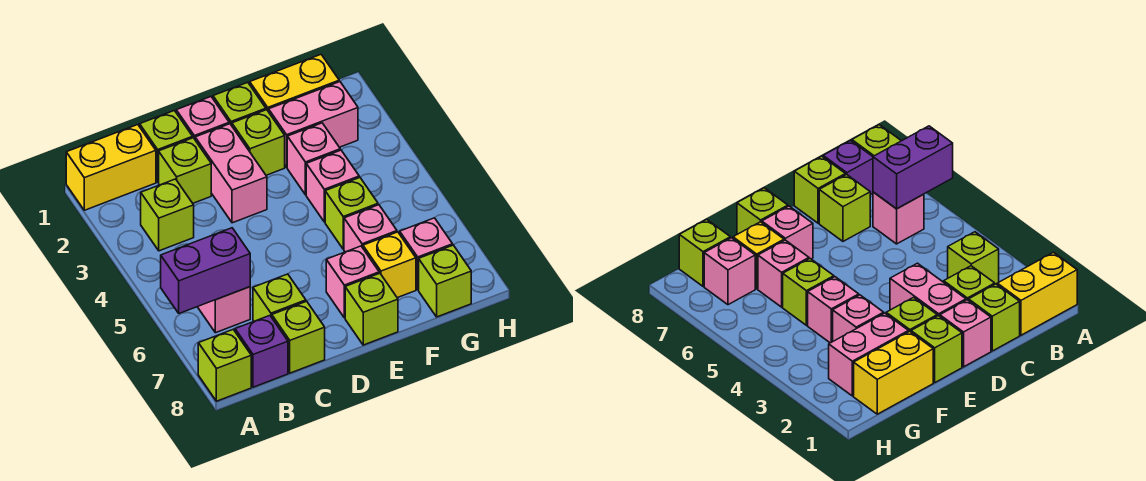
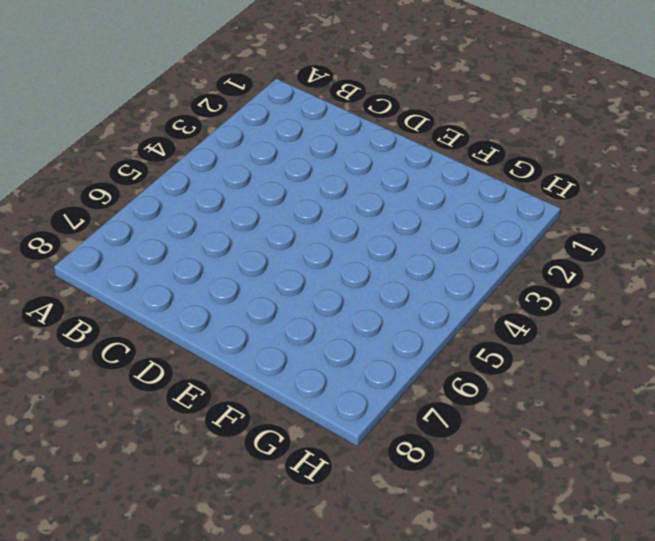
none -> yellow 1x2 brick [66,125,156,210]
none -> lime 1x1 brick [198,329,251,401]
none -> lime 1x1 brick [141,179,194,251]

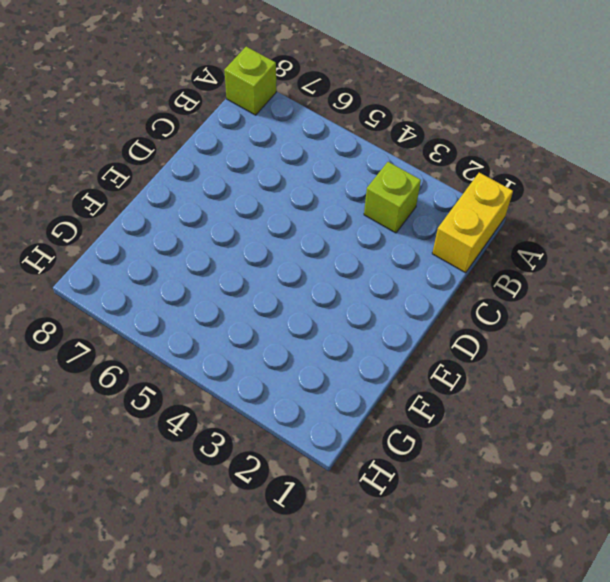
none -> pink 1x1 brick [198,287,250,333]
none -> purple 1x1 brick [235,316,288,387]
none -> lime 1x1 brick [140,111,193,182]

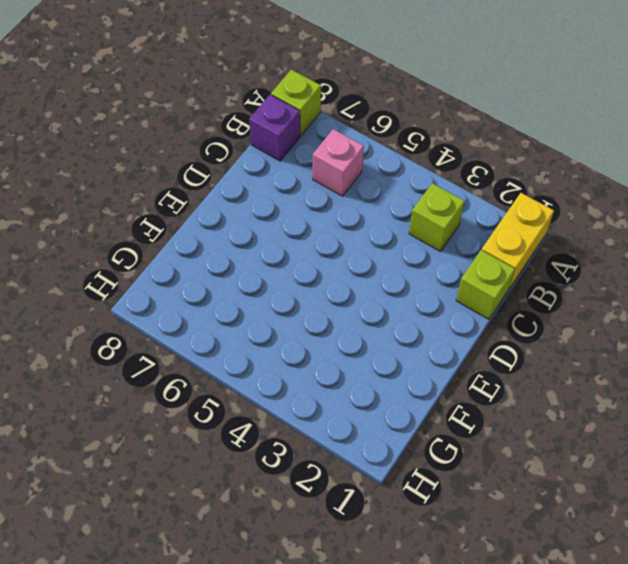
none -> lime 1x1 brick [159,138,211,203]
none -> lime 1x1 brick [253,274,306,321]
none -> lime 1x1 brick [272,301,325,373]

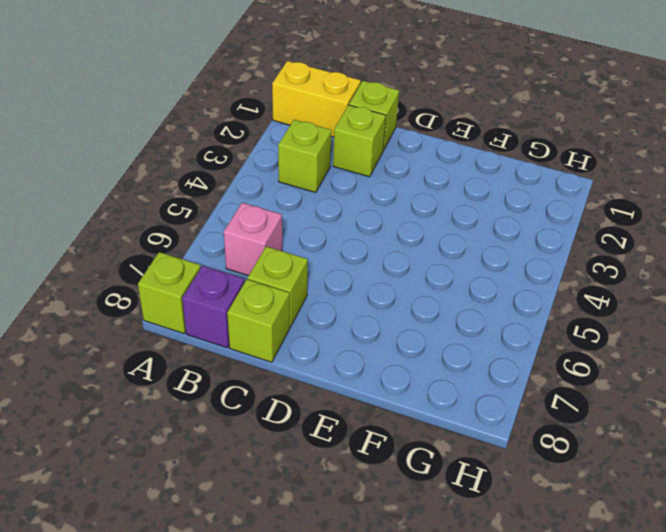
none -> pink 1x1 brick [176,97,229,139]
none -> pink 1x2 brick [195,124,267,223]
none -> lime 1x1 brick [213,82,266,126]

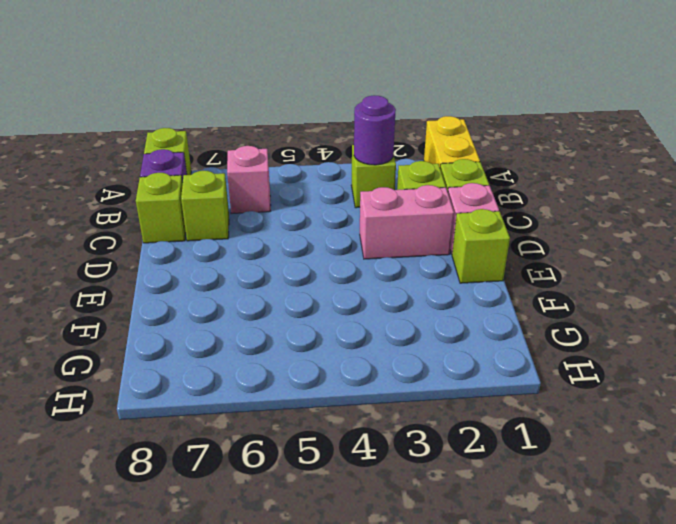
purple 1x1 round brick [354,95,396,165] -> none
none -> lime 1x1 brick [232,110,285,175]
none -> pink 1x1 brick [326,246,379,318]
none -> lime 1x1 brick [345,273,398,345]

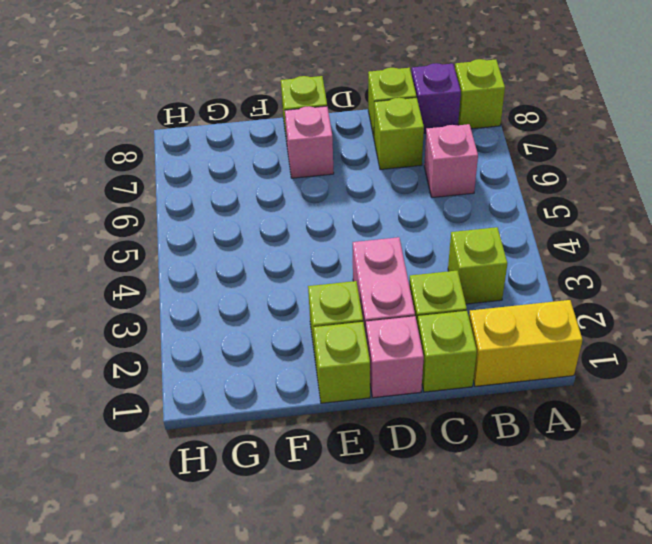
none -> yellow 1x2 brick [250,55,339,112]
none -> pink 1x2 brick [269,82,358,167]
none -> pink 1x1 brick [287,123,340,195]

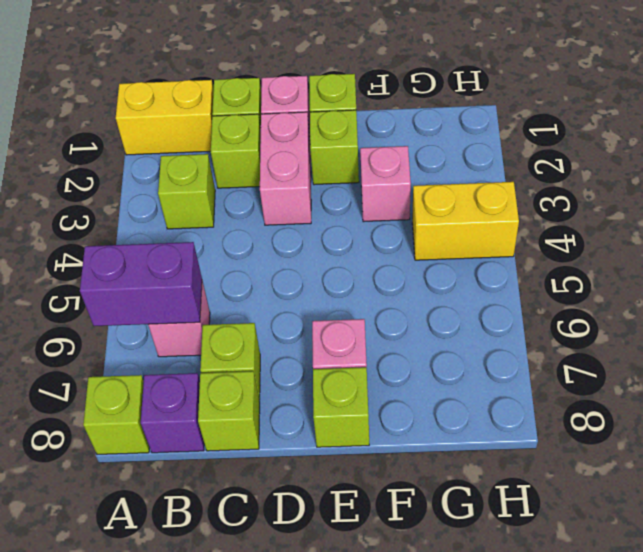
yellow 1x2 brick [412,182,519,260] -> yellow 1x2 brick moved to [250,55,339,112]
none -> pink 1x2 brick [269,82,358,167]
none -> pink 1x1 brick [306,150,359,222]
none -> lime 1x1 brick [325,177,378,249]

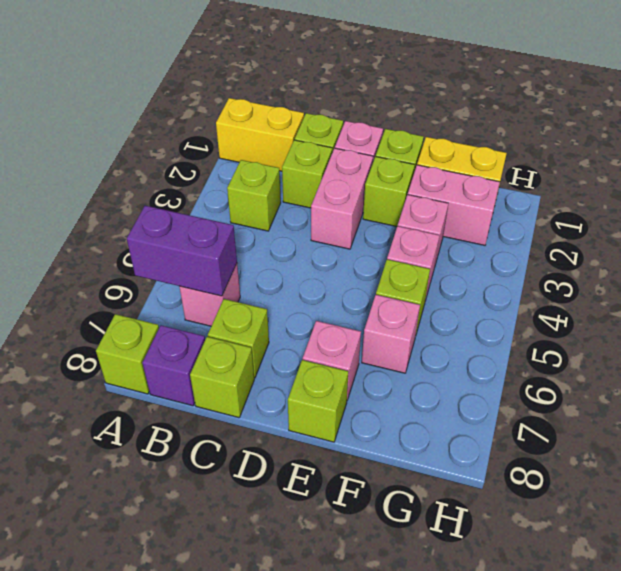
none -> yellow 1x1 brick [363,232,416,298]
none -> pink 1x1 brick [400,218,453,290]
none -> lime 1x1 brick [419,245,471,317]

